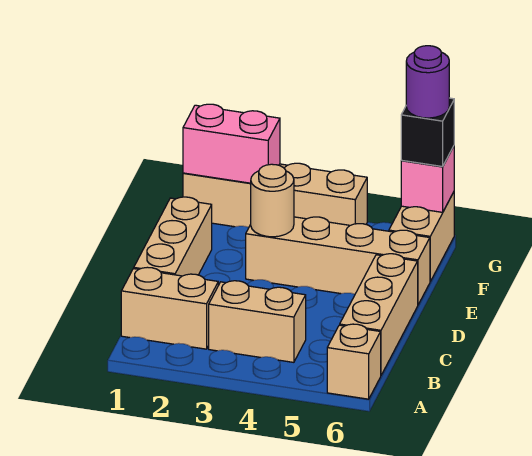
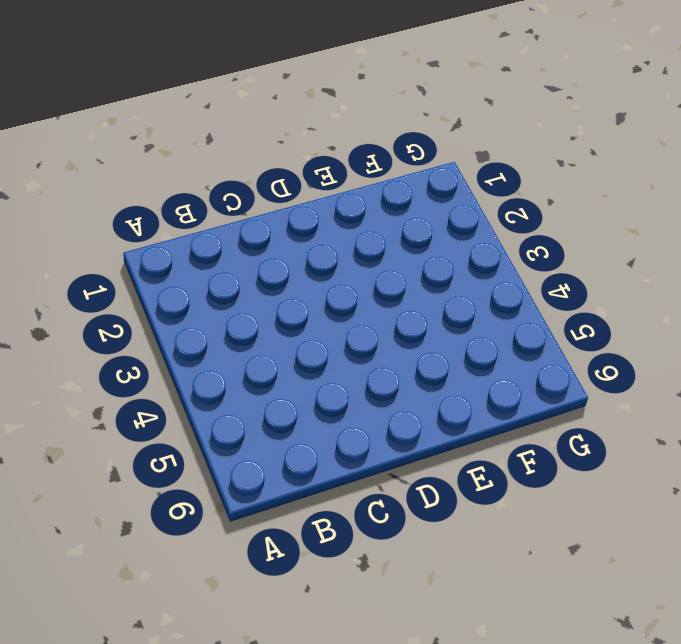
none -> tan 1x1 brick [327,324,381,399]
none -> tan 1x2 brick [121,267,218,349]
none -> tan 1x2 brick [209,281,306,362]

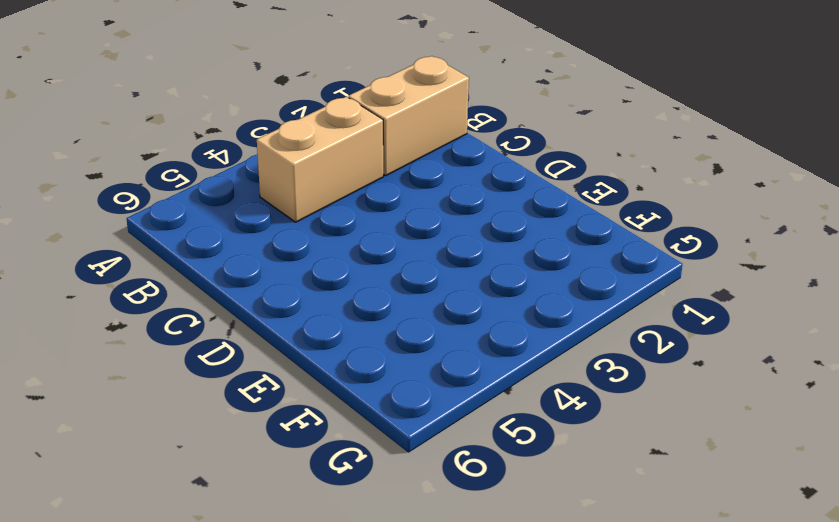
none -> tan 1x1 brick [327,324,381,399]
none -> tan 1x3 brick [340,254,418,375]
none -> tan 1x3 brick [134,197,212,276]

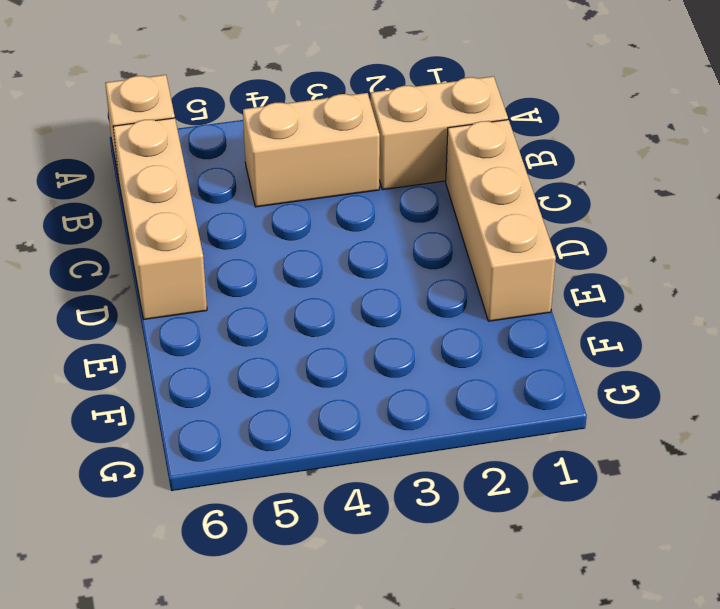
none -> tan 1x4 brick [246,217,430,305]
none -> tan 1x2 brick [389,192,454,281]
none -> tan 1x4 brick [183,163,367,227]

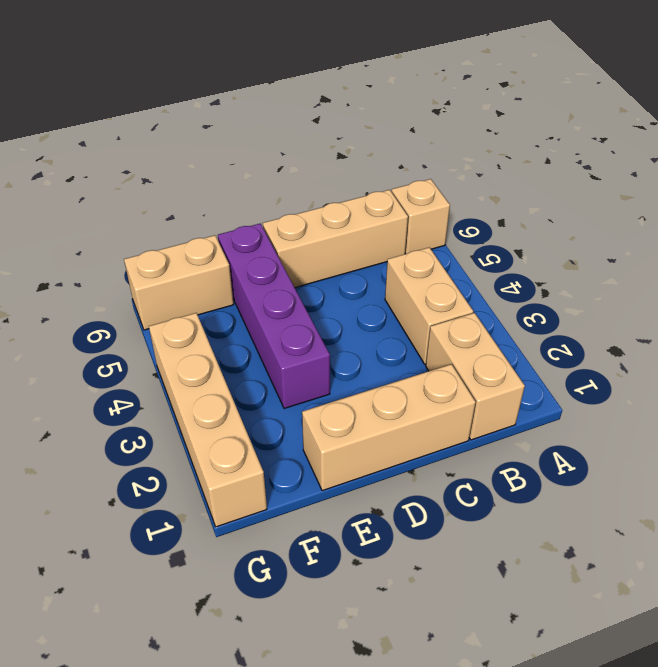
purple 1x4 brick [218,224,330,409] -> tan 1x4 brick [246,217,430,305]
none -> tan 1x1 round brick [250,164,294,237]
none -> pink 1x2 brick [183,104,280,183]
none -> pink 1x1 brick [401,146,454,212]

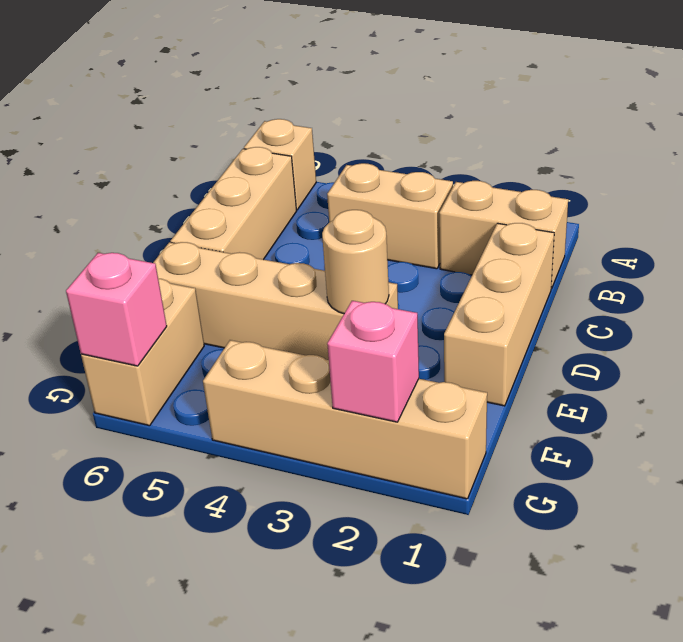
pink 1x1 brick [327,301,419,422] -> pink 1x2 brick [183,104,280,183]
none -> black 1x1 brick [401,98,454,167]
none -> purple 1x1 round brick [406,46,449,118]

